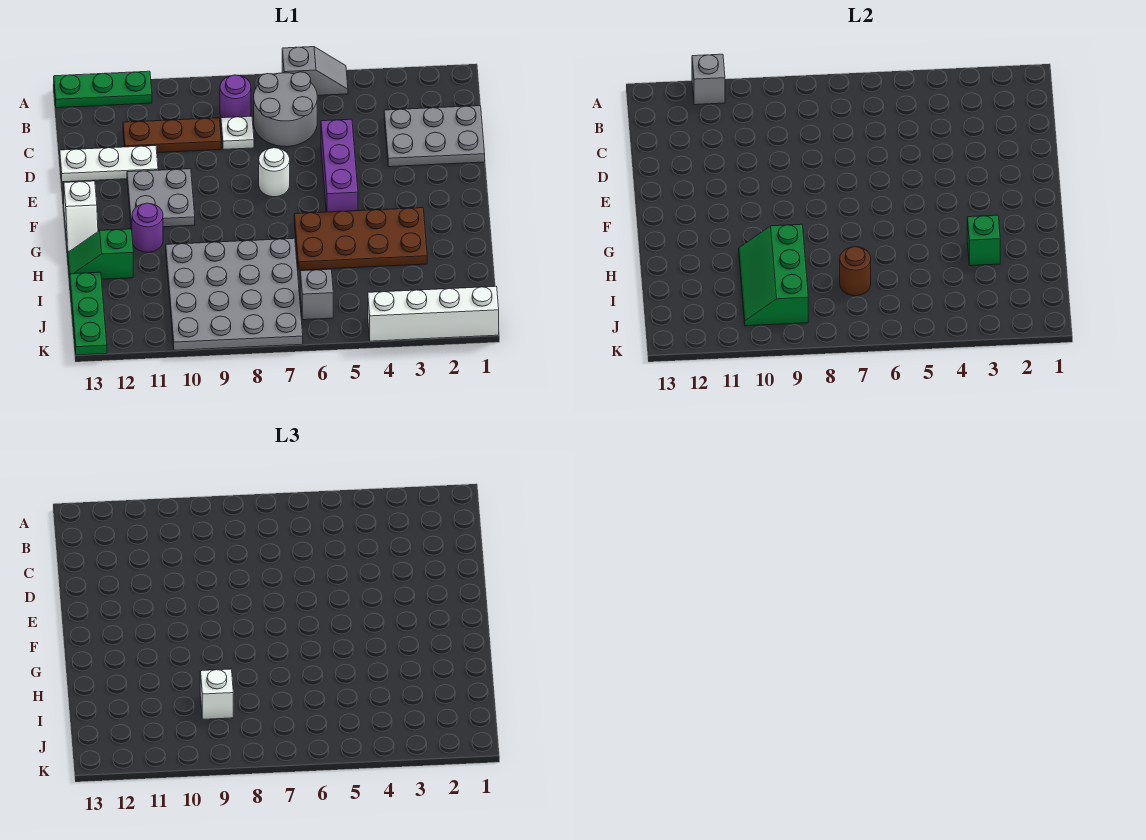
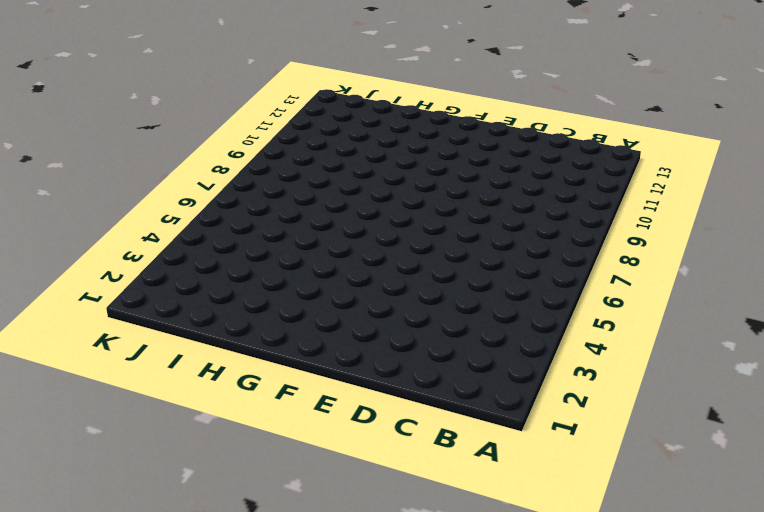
none -> grey 1x2 slope [282,47,348,95]
none -> green 1x3 plate [54,71,152,108]
none -> grey 2x2 round brick [254,72,317,147]

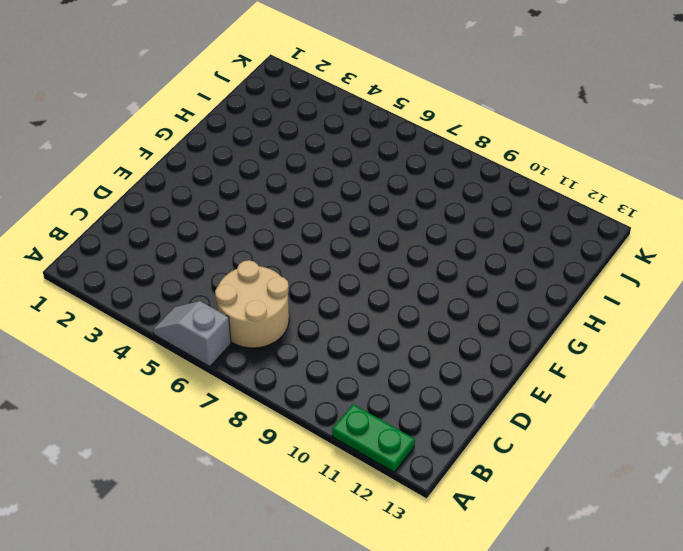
green 1x2 plate [332,404,415,472] -> green 1x3 plate [54,71,152,108]
tan 2x2 round brick [215,260,289,348] -> grey 2x2 round brick [254,72,317,147]
none -> purple 1x1 round brick [220,75,251,118]
none -> grey 2x3 plate [384,106,485,167]
none -> white 1x1 plate [221,116,254,150]

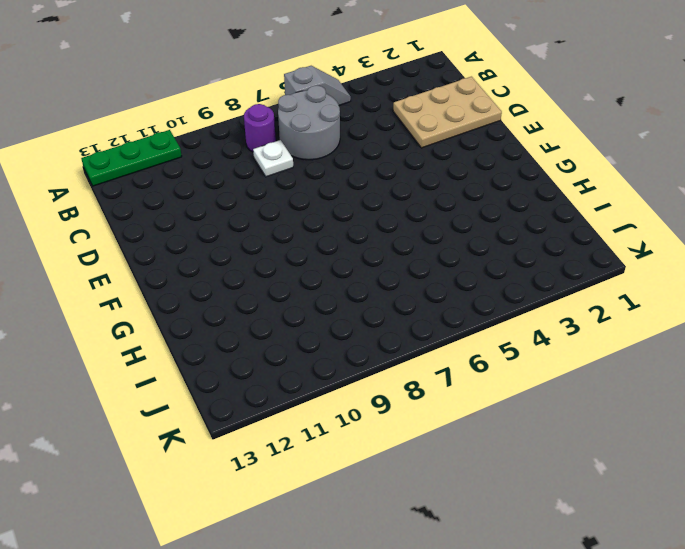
tan 2x3 plate [393,77,502,148] -> grey 2x3 plate [384,106,485,167]
none -> brown 1x3 plate [123,118,221,153]
none -> purple 1x3 brick [321,119,358,212]
none -> white 1x3 plate [60,146,158,182]

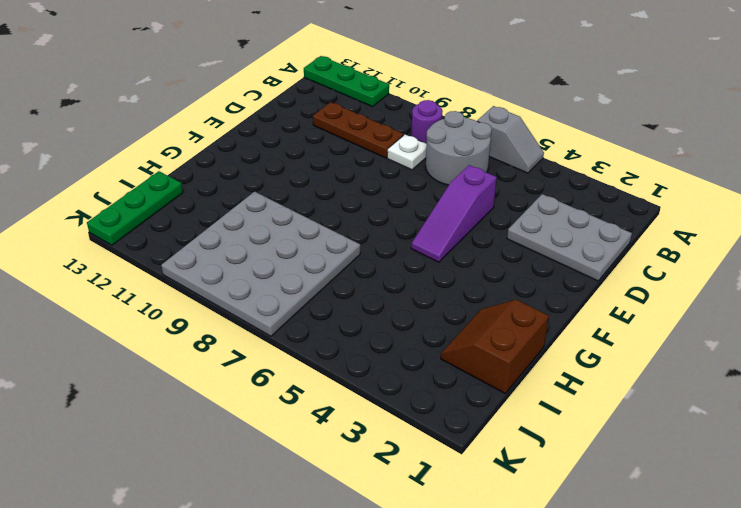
purple 1x3 slope [411,165,497,262] -> purple 1x3 brick [321,119,358,212]
brown 2x2 slope [441,300,549,393] -> none
none -> white 1x3 plate [60,146,158,182]
none -> white 1x1 round brick [259,148,290,197]
none -> grey 2x2 plate [127,169,195,228]

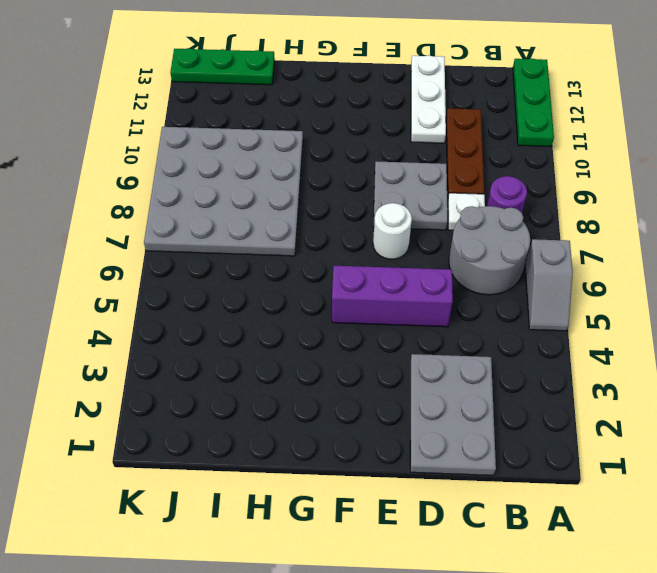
grey 2x2 plate [374,161,448,230] -> grey 2x2 plate moved to [127,169,195,228]
none -> white 1x2 slope [64,181,98,253]
none -> brown 2x4 plate [294,208,427,270]
none -> purple 1x1 round brick [132,203,163,252]

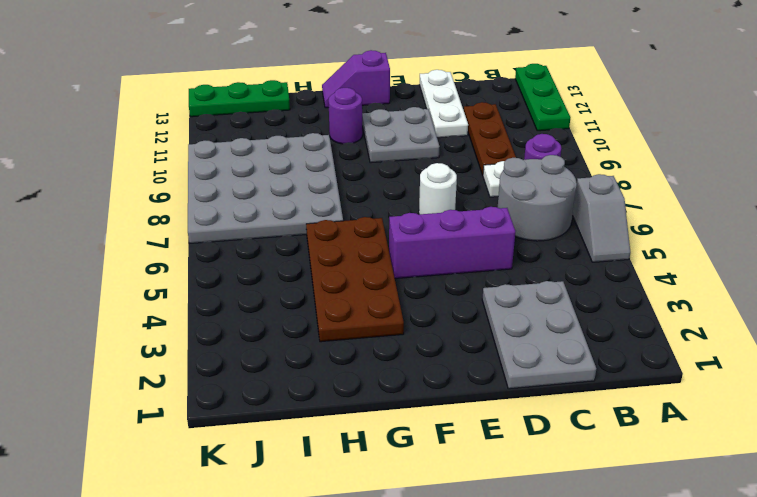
purple 1x2 slope [322,50,390,108] -> white 1x2 slope [64,181,98,253]
none -> green 1x2 slope [68,229,133,279]
none -> grey 1x1 brick [300,269,333,320]
none -> white 1x4 brick [368,286,499,341]

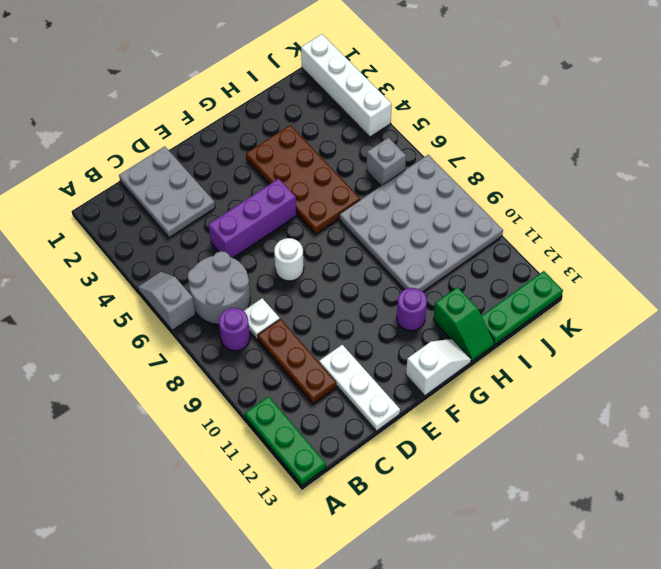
none -> grey 2x2 plate [127,169,195,228]
none -> grey 1x1 brick [692,54,725,105]
none -> green 1x1 brick [967,215,1000,266]

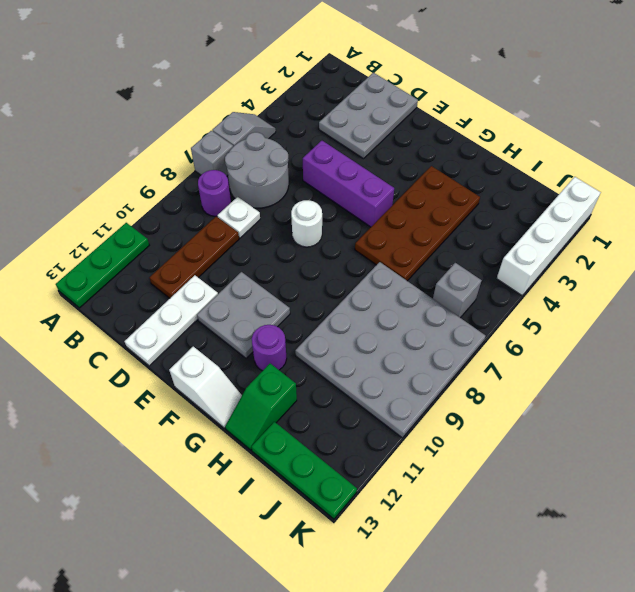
grey 1x1 brick [191,131,233,176] -> grey 1x1 brick moved to [692,54,725,105]
none -> green 1x1 brick [967,215,1000,266]
none -> green 2x3 slope [739,224,808,326]
none -> brown 1x1 round brick [840,247,871,296]

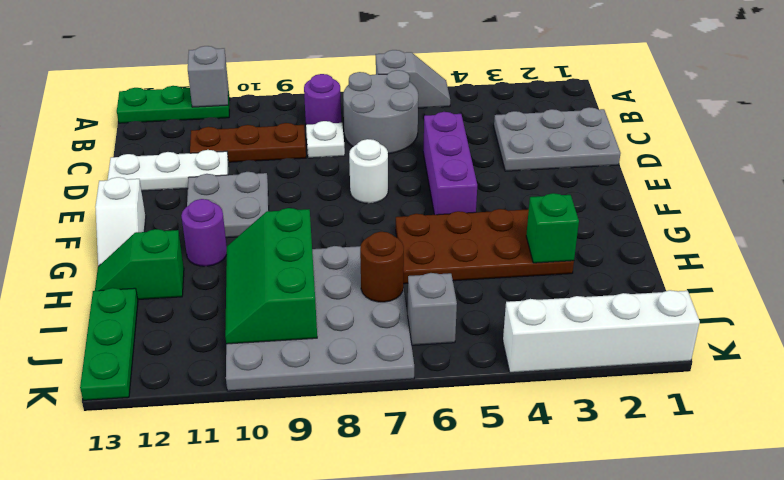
none -> white 1x1 brick [200,669,233,719]

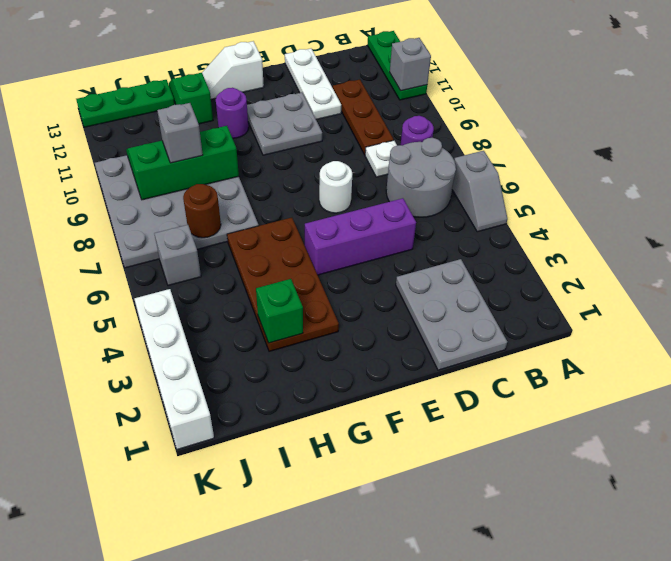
grey 1x1 brick [157,103,203,163] -> white 1x1 brick [200,669,233,719]

